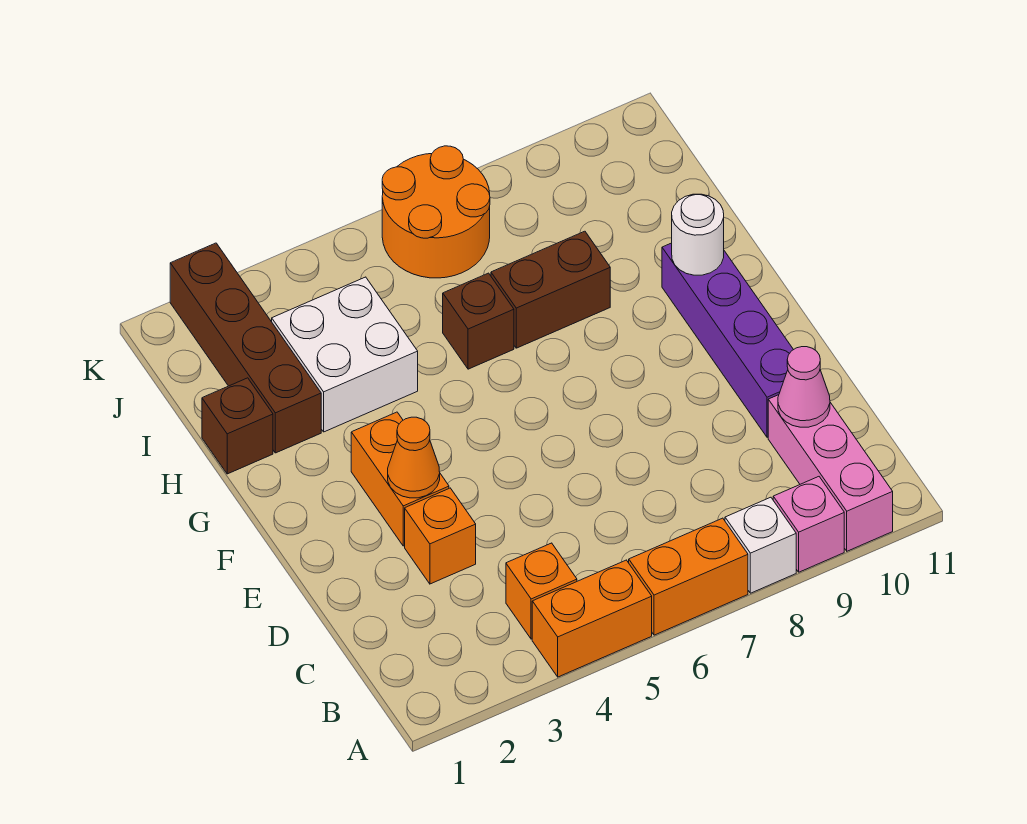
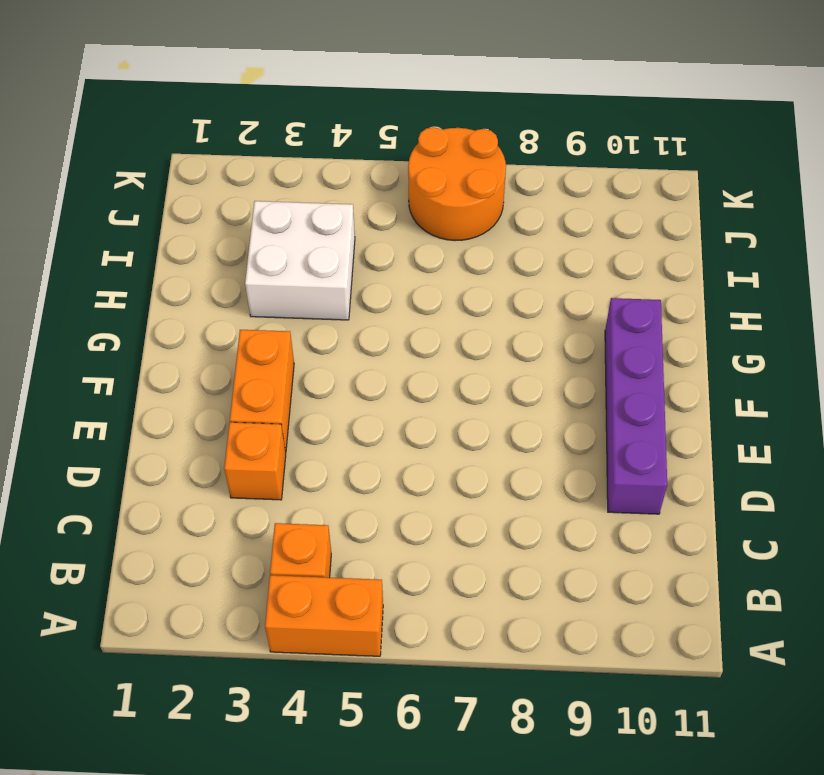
none -> orange 1x2 brick [629,518,748,635]
none -> white 1x1 brick [725,497,796,593]
none -> pink 1x1 brick [773,477,844,572]

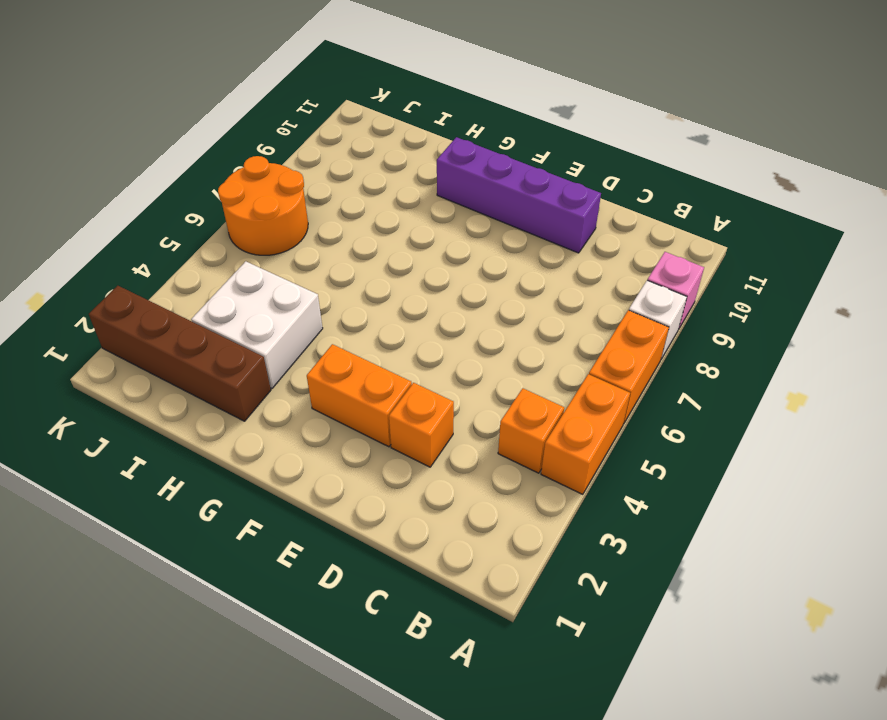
none -> pink 1x3 brick [768,395,893,551]
none -> brown 1x1 brick [202,378,273,474]
none -> brown 1x1 brick [443,273,514,369]

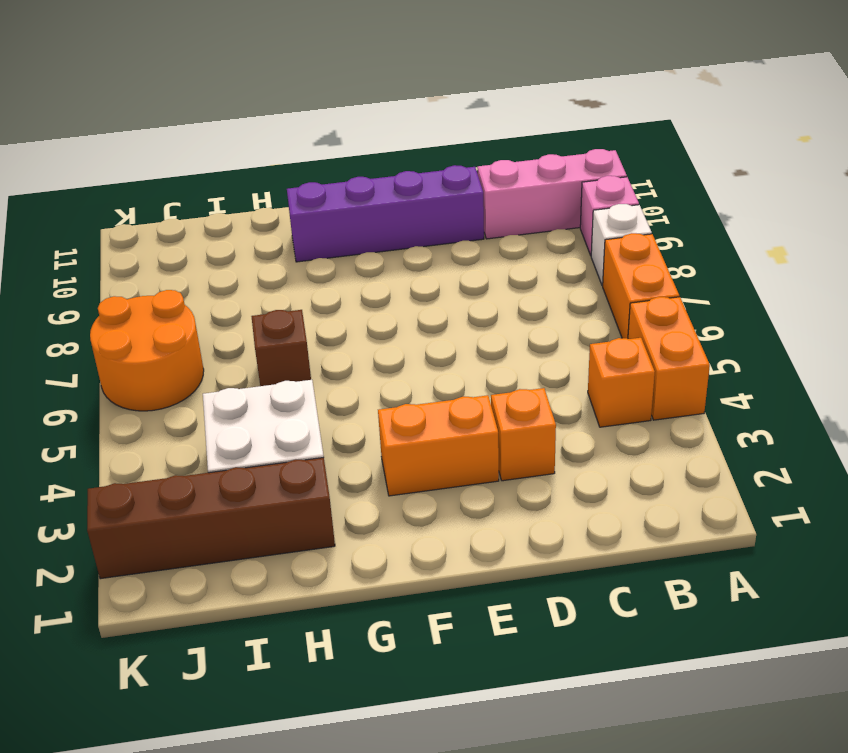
none -> brown 1x1 brick [202,378,273,474]
none -> brown 1x2 brick [491,231,610,348]
none -> pink 1x1 cone [778,347,830,427]

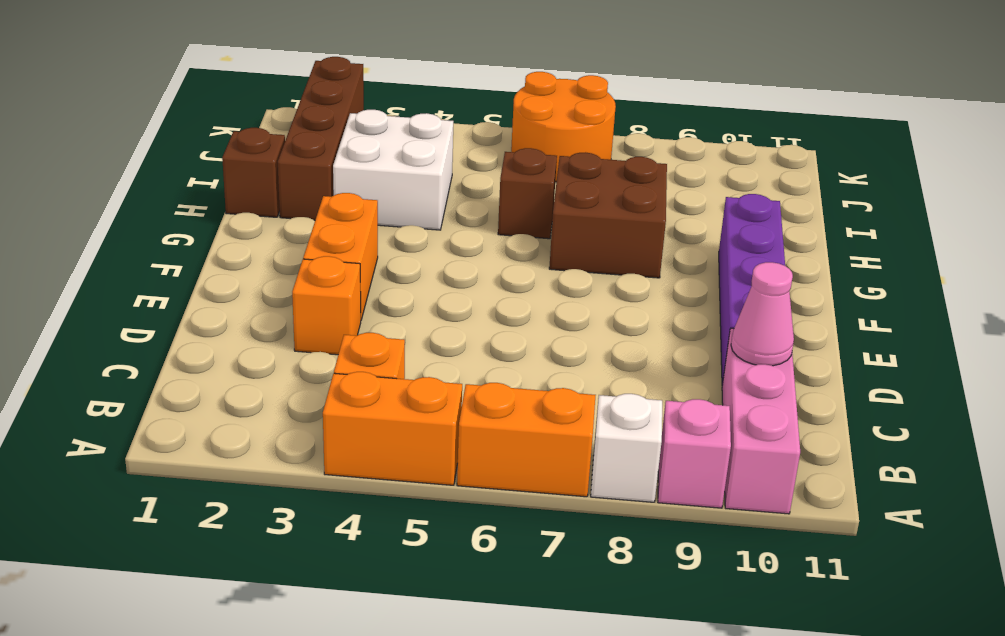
brown 2x2 brick [549,152,667,278] -> brown 1x2 brick [491,231,610,348]
none -> orange 1x1 cone [388,417,440,498]
none -> white 1x1 round brick [672,194,724,275]

